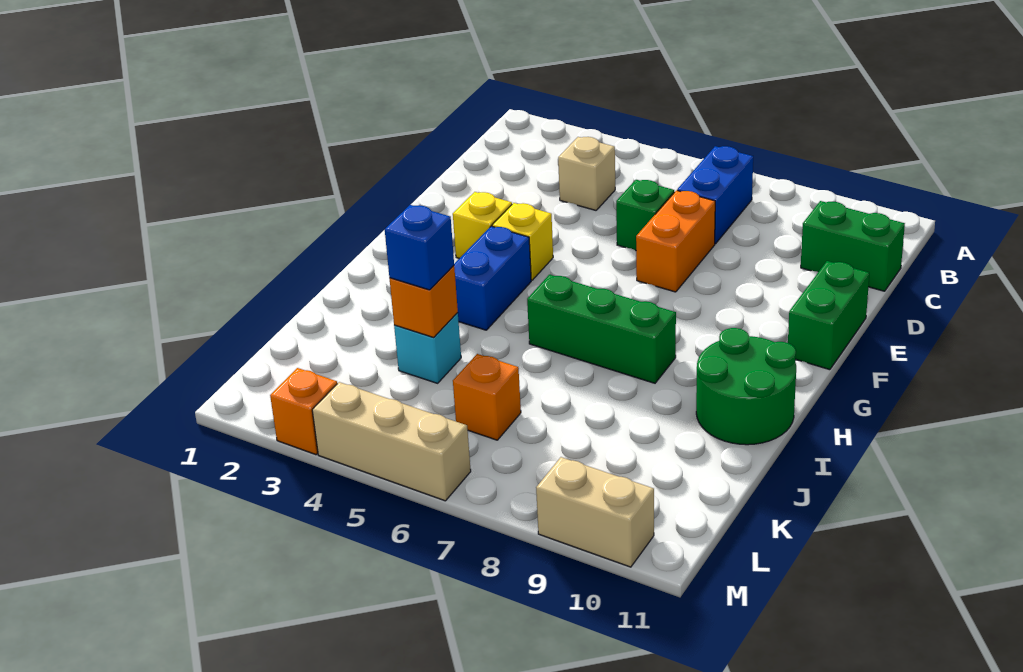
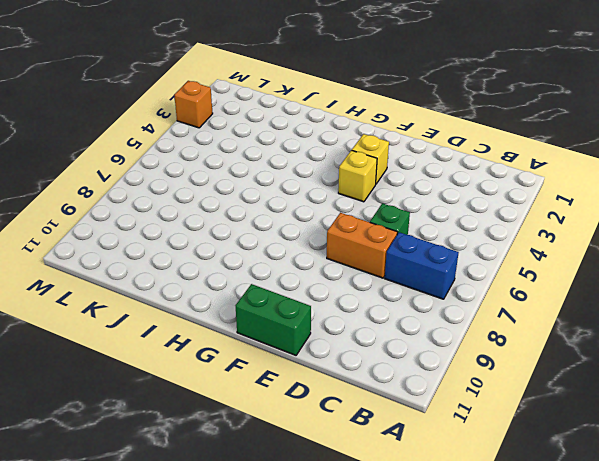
none -> tan 1x1 brick [558,137,615,210]
none -> green 1x2 brick [801,201,905,291]
none -> blue 1x2 brick [454,226,531,330]

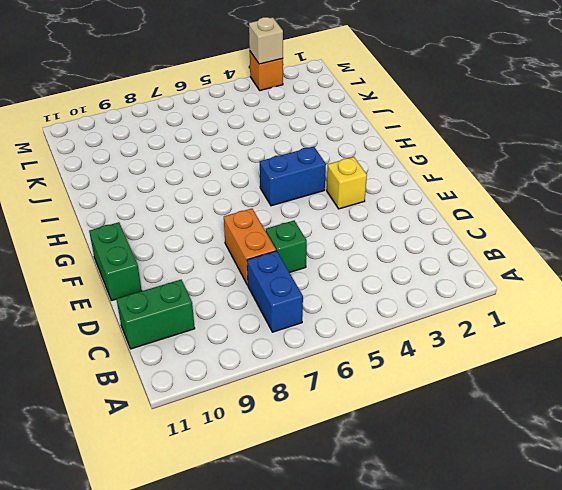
blue 1x2 brick [260,147,326,206] -> blue 1x2 brick turned to [454,226,531,330]
tan 1x1 brick [249,17,283,64] -> tan 1x1 brick moved to [558,137,615,210]
none -> yellow 1x1 brick [492,203,553,280]
none -> green 1x3 brick [527,275,676,383]
none -> green 2x2 round brick [696,328,796,445]

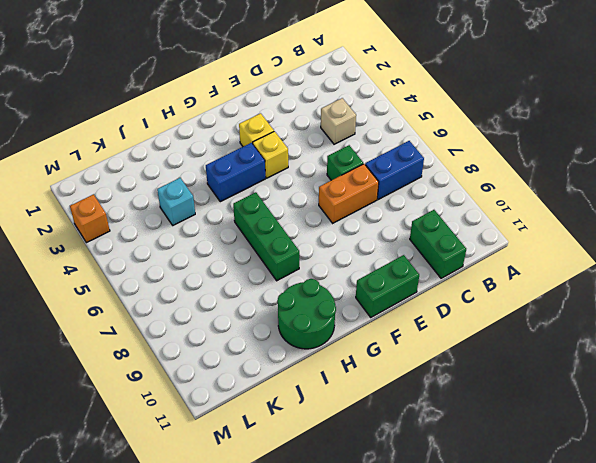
none -> orange 1x1 brick [453,354,521,440]
none -> tan 1x3 brick [312,382,471,501]
none -> tan 1x2 brick [536,457,654,567]

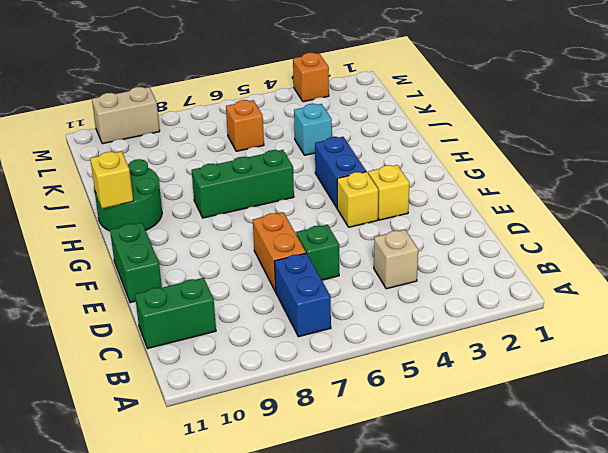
yellow 1x1 brick [90,151,133,208] -> none
none -> tan 1x3 brick [312,382,471,501]
none -> orange 1x1 brick [389,266,458,337]
none -> blue 1x1 brick [385,205,454,290]

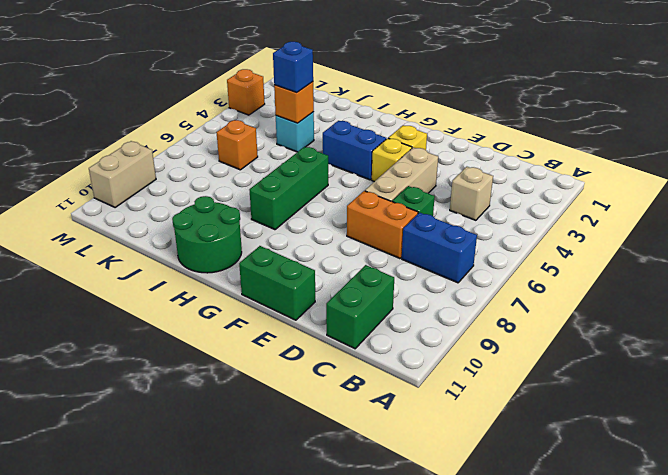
tan 1x3 brick [365,147,438,201] -> tan 1x3 brick moved to [312,382,471,501]

